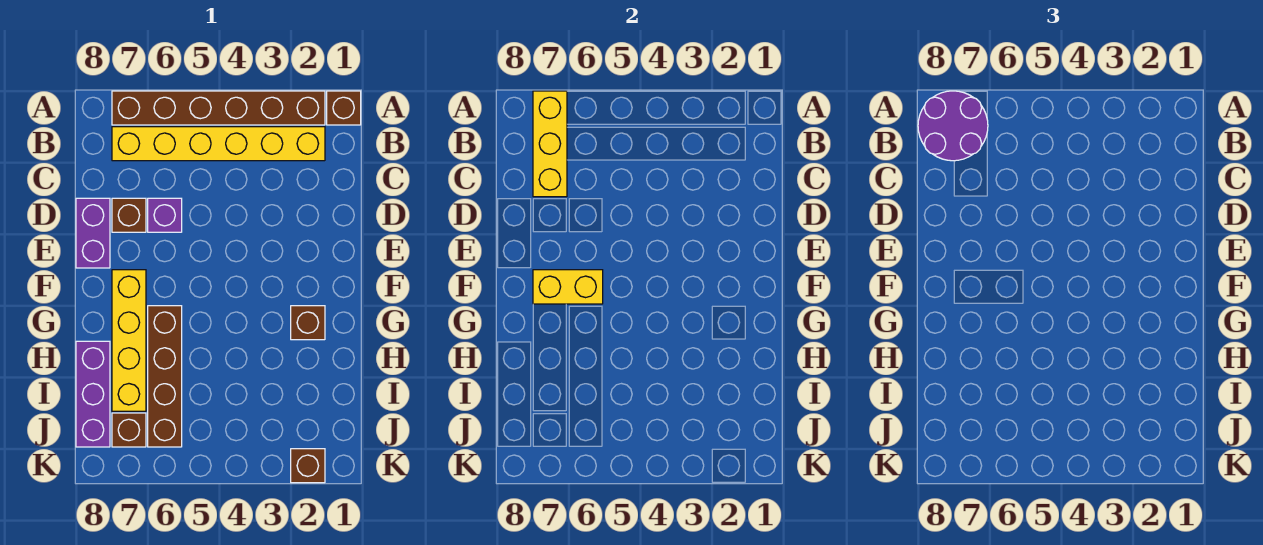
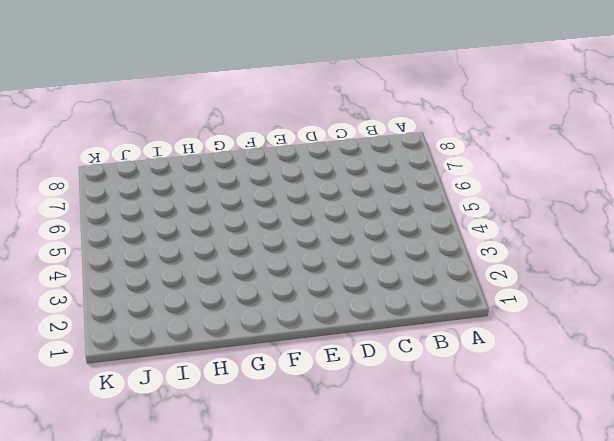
none -> brown 1x1 brick [327,91,361,125]
none -> brown 1x6 brick [112,91,325,125]
none -> yellow 1x6 brick [112,127,325,161]

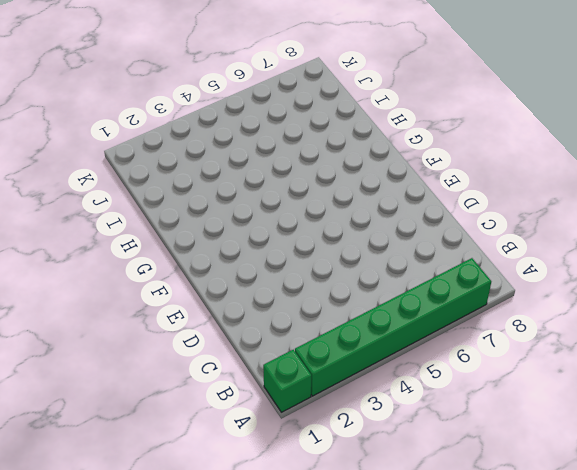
green 1x1 brick [263,350,311,412] -> brown 1x1 brick [327,91,361,125]
green 1x6 brick [295,258,491,396] -> brown 1x6 brick [112,91,325,125]
none -> yellow 1x6 brick [112,127,325,161]
none -> purple 1x1 brick [148,198,182,232]
none -> brown 1x1 brick [112,198,146,232]

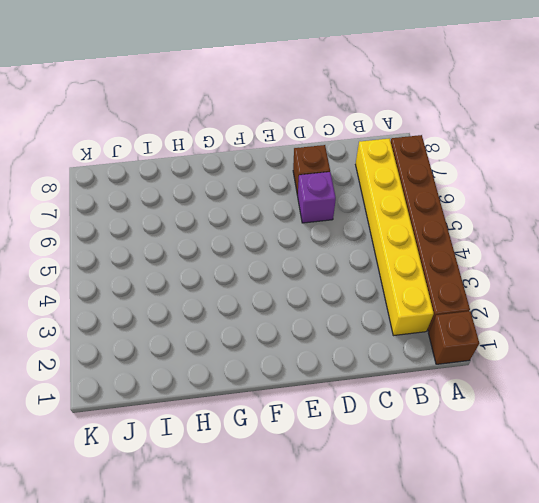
none -> purple 1x2 brick [76,198,110,268]
none -> yellow 1x4 brick [112,270,146,411]
none -> brown 1x1 brick [291,306,325,340]

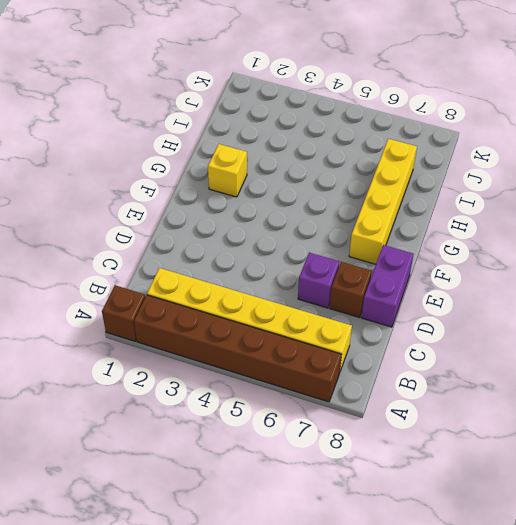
yellow 1x1 brick [208,144,247,197] -> brown 1x1 brick [291,306,325,340]
none -> brown 1x4 brick [148,306,182,447]
none -> purple 1x3 brick [76,341,110,447]
none -> brown 1x1 brick [112,413,146,447]

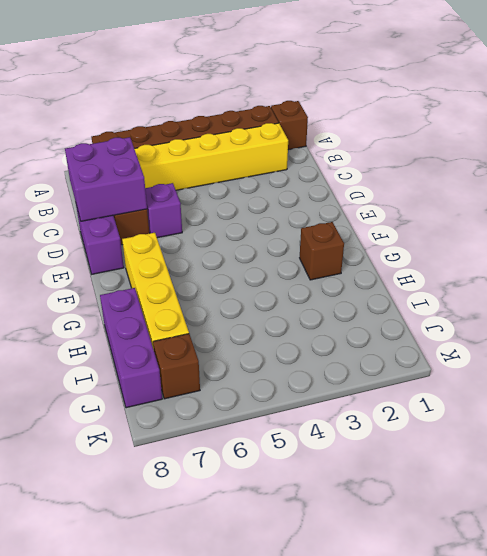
purple 2x2 brick [65,137,147,221] -> yellow 1x3 brick [533,91,567,197]
none -> brown 1x4 brick [148,306,182,447]
none -> brown 1x1 brick [291,449,325,483]
none -> yellow 1x2 brick [533,270,603,304]

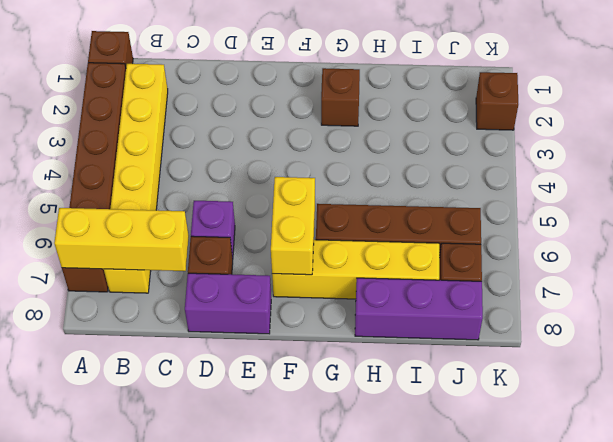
none -> purple 2x2 round brick [918,91,988,161]

